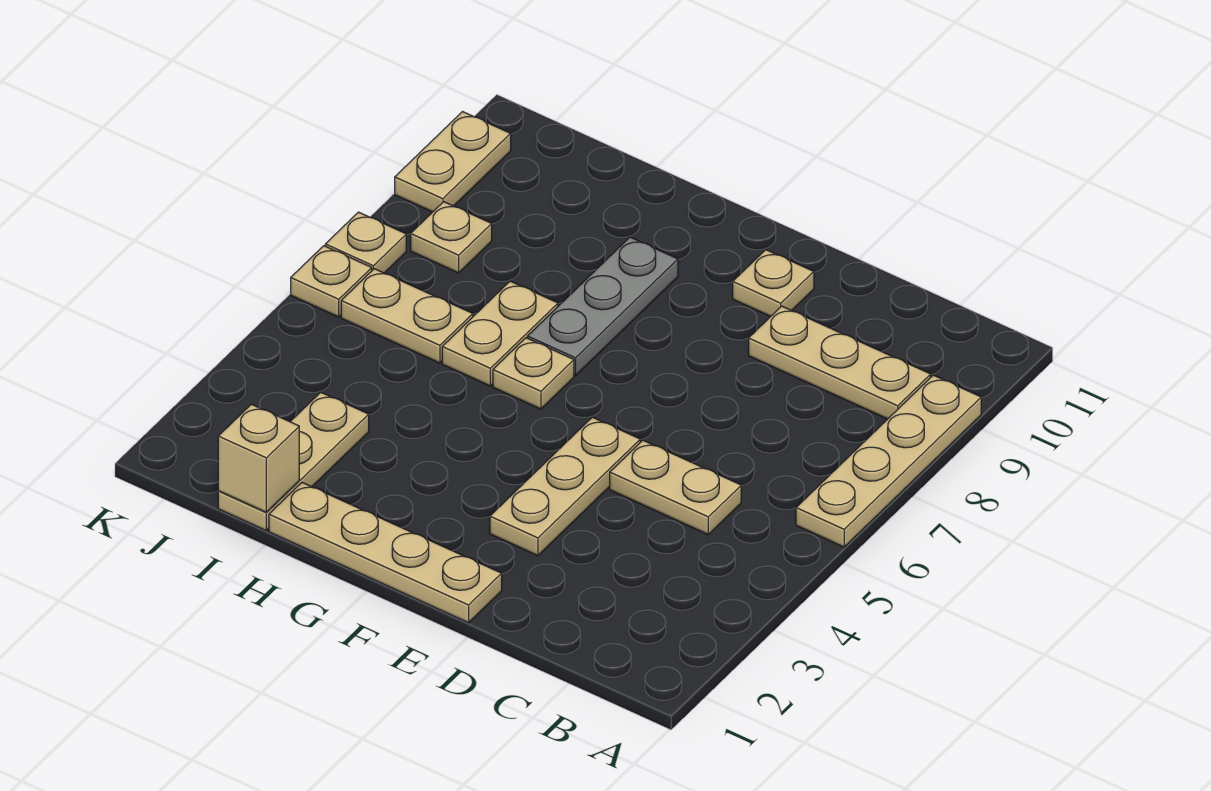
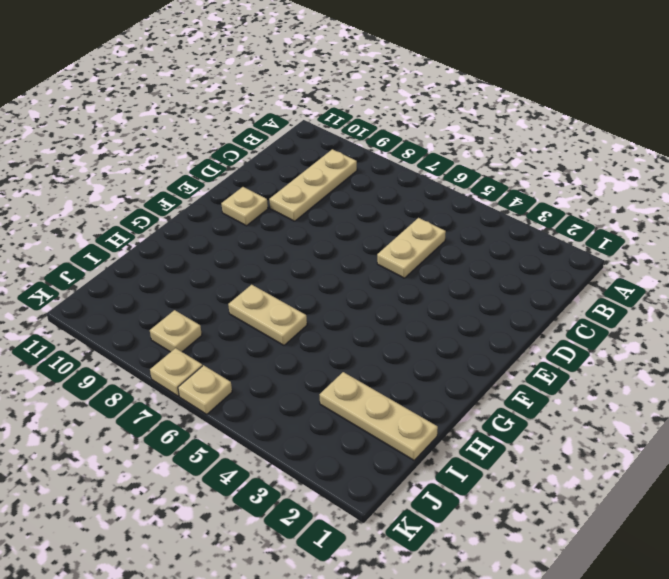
none -> tan 1x4 plate [796,375,981,547]
none -> tan 1x4 plate [269,483,502,623]
none -> tan 1x3 plate [490,417,640,556]

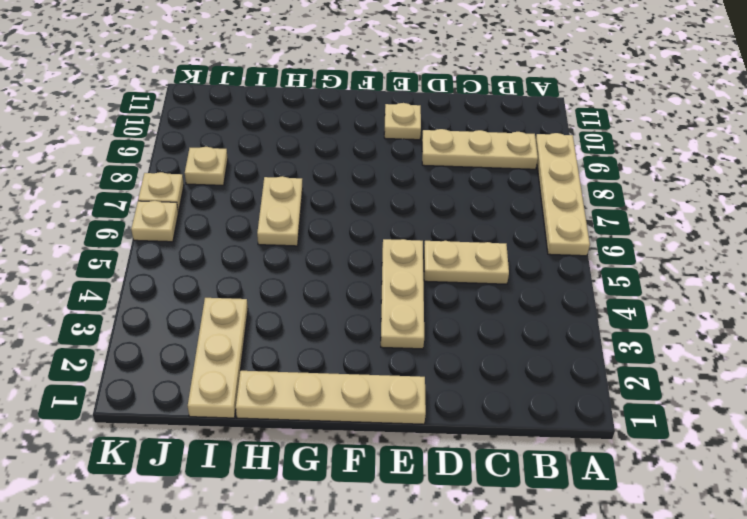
none -> tan 1x1 plate [493,338,574,409]
none -> grey 1x3 plate [528,237,678,375]
none -> tan 1x2 plate [341,269,473,363]

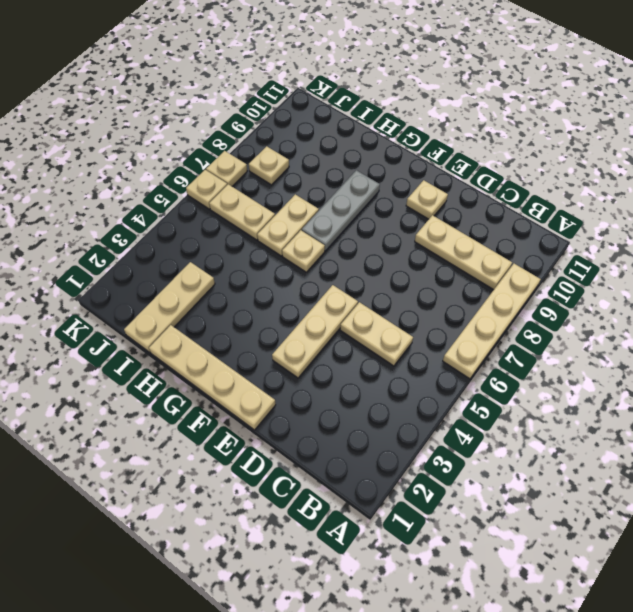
none -> tan 1x2 plate [395,112,511,212]
none -> tan 1x1 brick [218,404,299,512]

